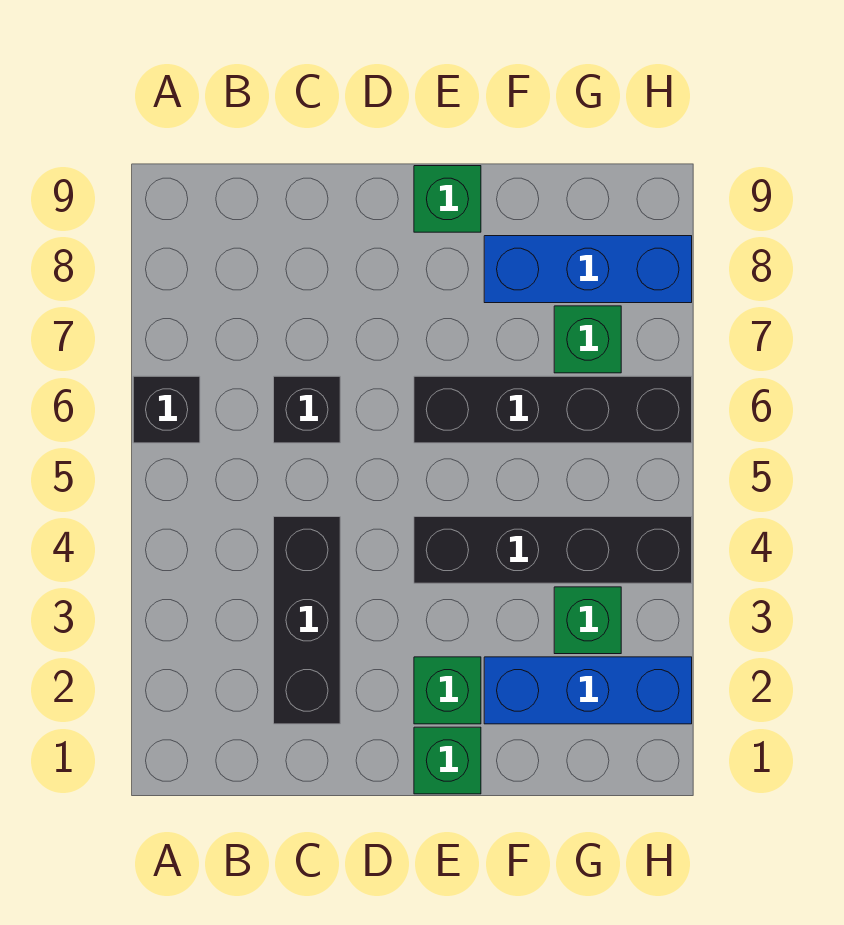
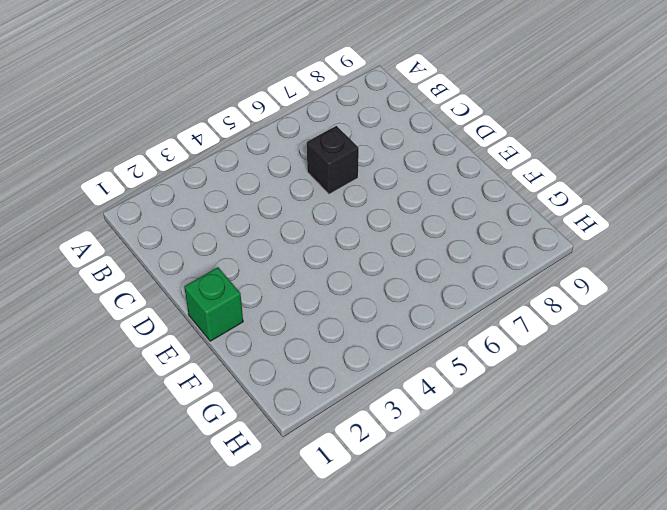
none -> black 1x1 brick [133,376,200,443]
none -> black 1x3 brick [274,517,340,724]
none -> green 1x1 brick [414,657,481,724]

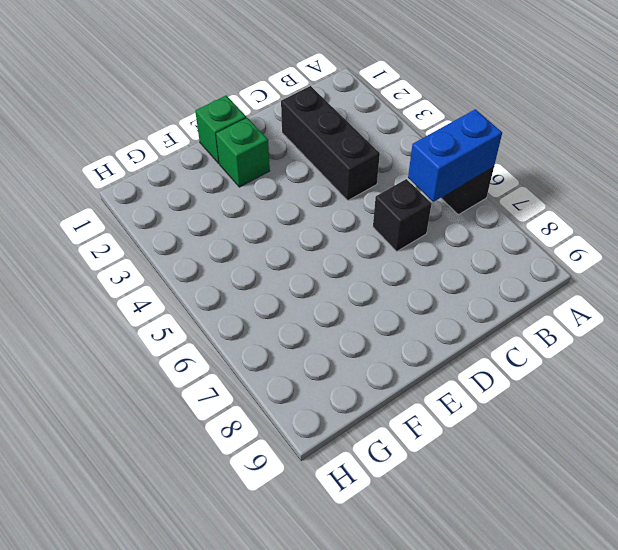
blue 1x2 brick [408,109,502,202] -> none
none -> black 1x4 brick [414,517,692,583]
none -> black 1x4 brick [414,376,692,443]
none -> green 1x1 brick [414,166,481,232]

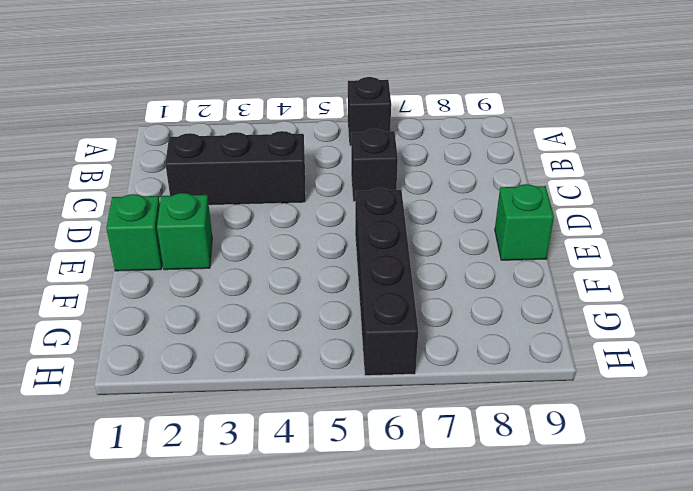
none -> black 1x4 brick [414,517,692,583]
none -> blue 1x3 brick [484,657,692,724]
none -> blue 1x3 brick [484,236,692,303]

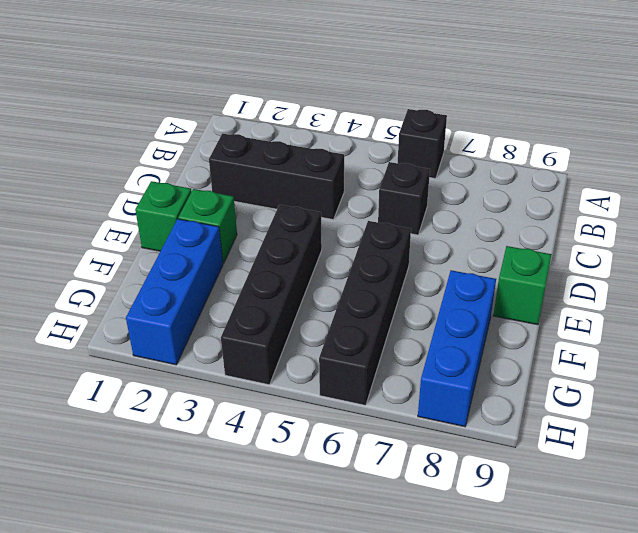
none -> green 1x1 brick [554,587,621,654]
none -> green 1x1 brick [554,306,621,373]

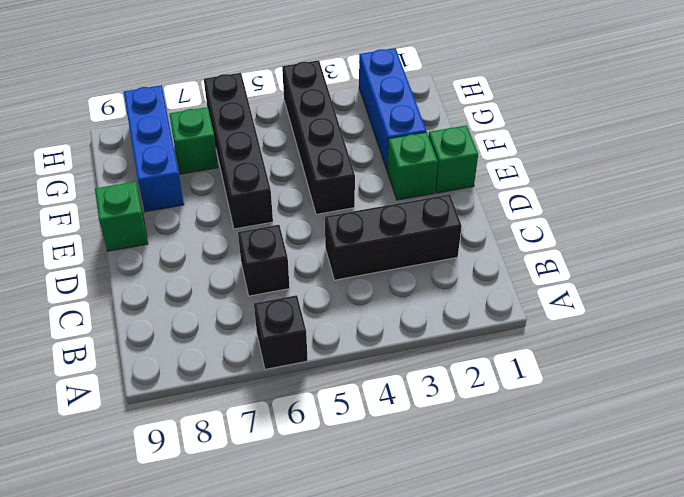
none -> green 1x1 brick [554,587,621,654]

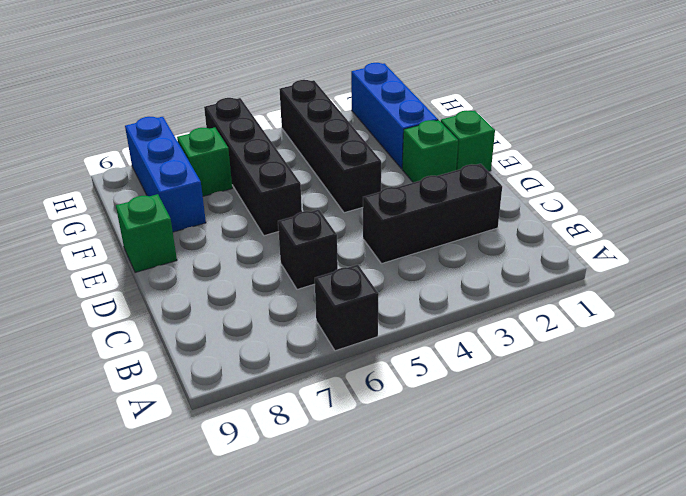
none -> green 1x1 brick [554,587,621,654]

